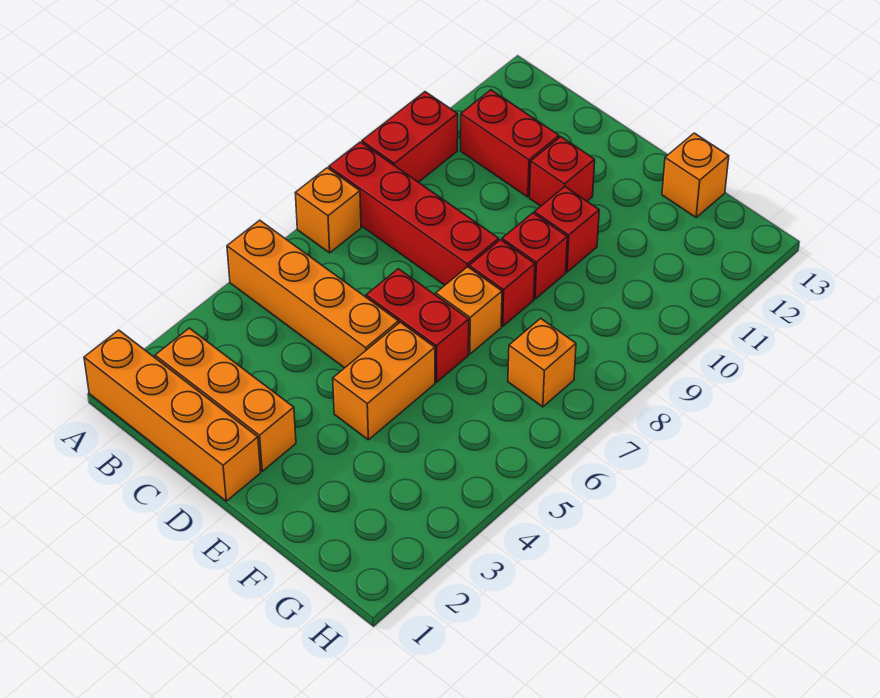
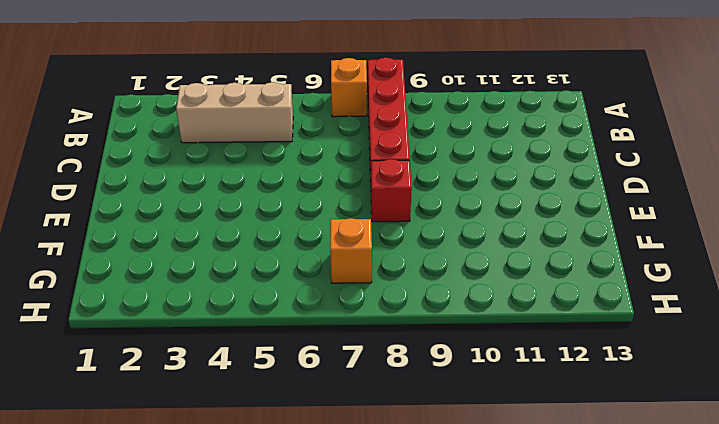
tan 1x3 brick [176,82,293,143] -> orange 1x4 brick [227,220,399,368]
none -> orange 1x4 brick [84,330,261,501]
none -> red 1x2 brick [362,92,458,182]
none -> orange 1x3 brick [155,328,296,471]

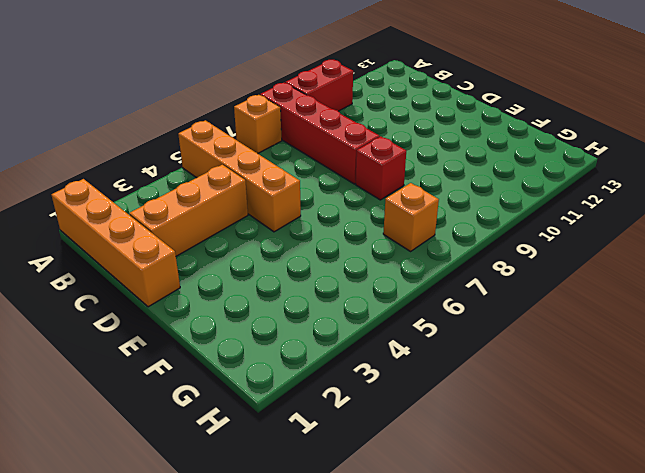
orange 1x3 brick [129,165,248,256] -> orange 1x3 brick turned to [155,328,296,471]
none -> red 1x2 brick [461,90,559,197]
none -> red 1x2 brick [366,269,469,382]
none -> red 1x1 brick [530,137,595,206]

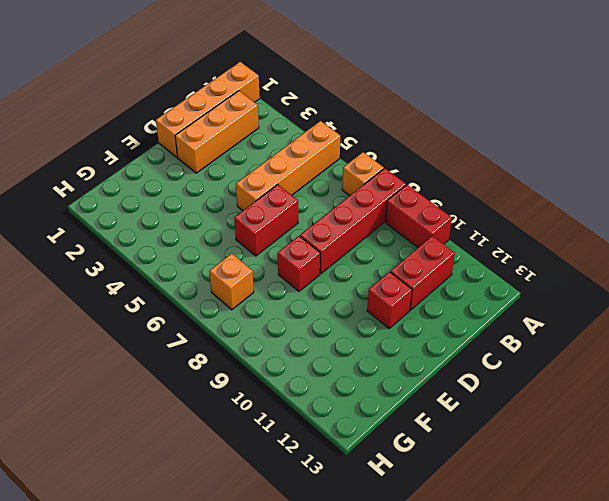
none -> orange 1x2 brick [333,322,435,440]
none -> orange 1x1 brick [436,267,502,354]
none -> red 1x1 brick [502,213,567,299]

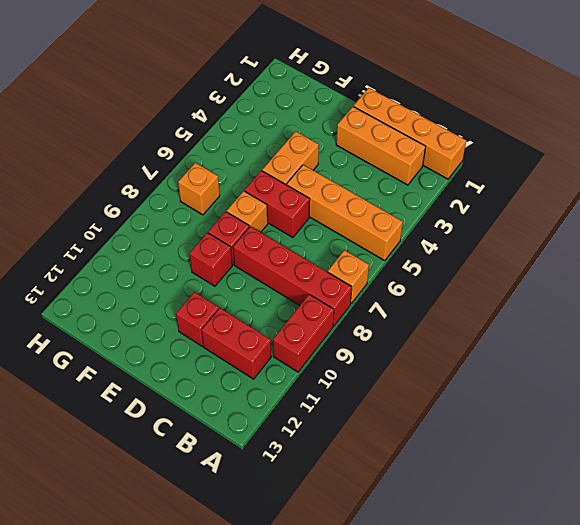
none -> red 1x1 brick [534,187,599,272]
none -> orange 1x1 brick [662,133,729,217]

